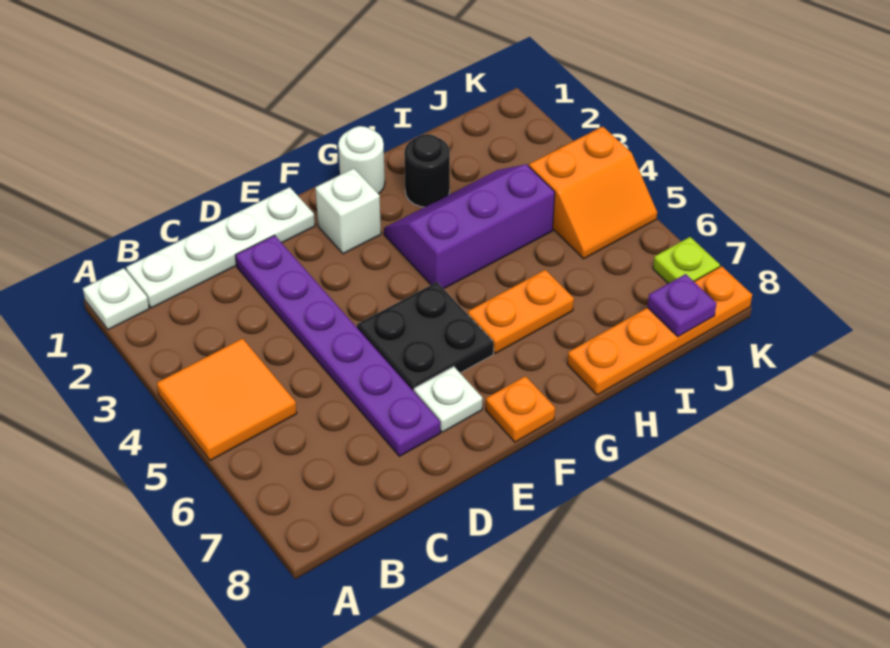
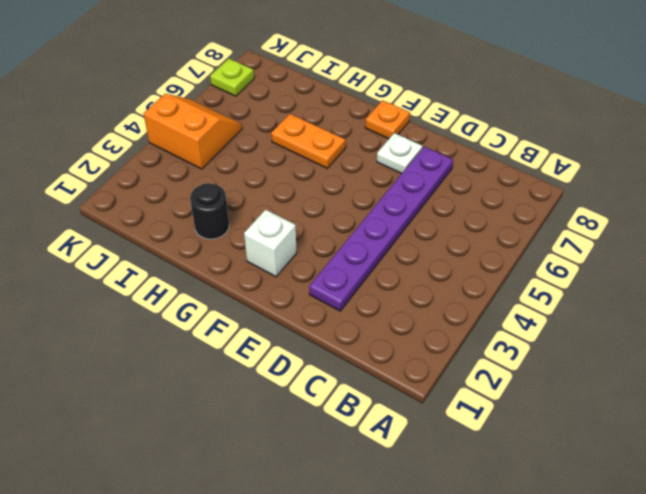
none -> white 1x1 plate [83,268,149,330]
none -> orange 2x2 tile [157,338,297,461]
none -> white 1x4 plate [126,187,315,308]

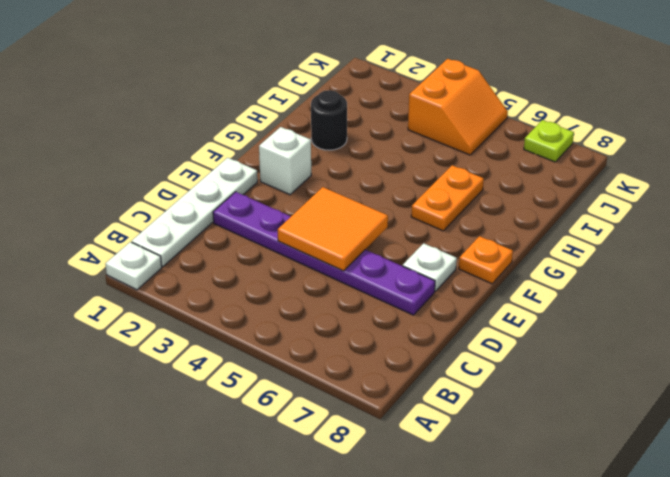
orange 2x2 tile [278,187,388,271] -> orange 2x2 tile moved to [157,338,297,461]
none -> black 2x2 plate [357,282,494,391]
none -> white 1x1 round brick [338,126,385,194]
none -> purple 2x3 slope [384,164,555,289]

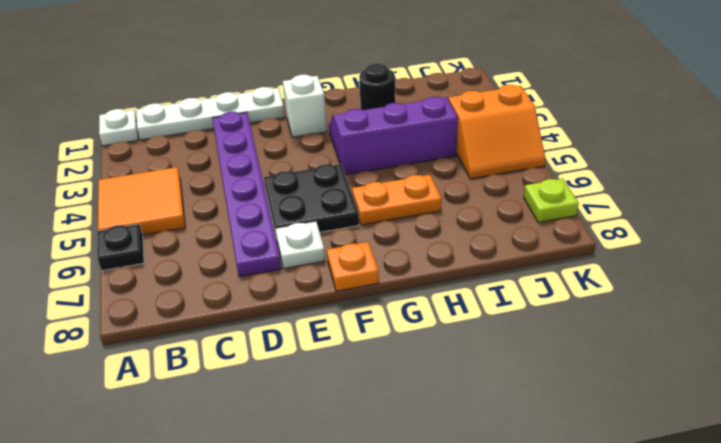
black 1x1 plate [97,224,144,271] -> none
none -> white 1x1 round brick [338,126,385,194]
none -> orange 1x4 plate [567,266,752,395]
none -> purple 1x1 plate [647,274,716,337]

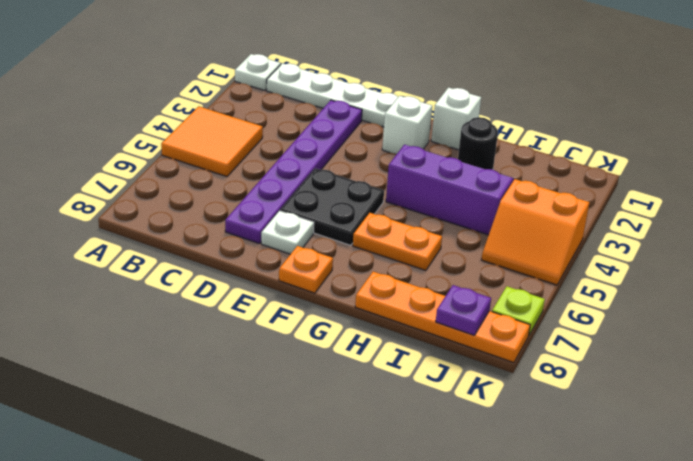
white 1x1 brick [431,88,481,150] -> white 1x1 round brick [338,126,385,194]

